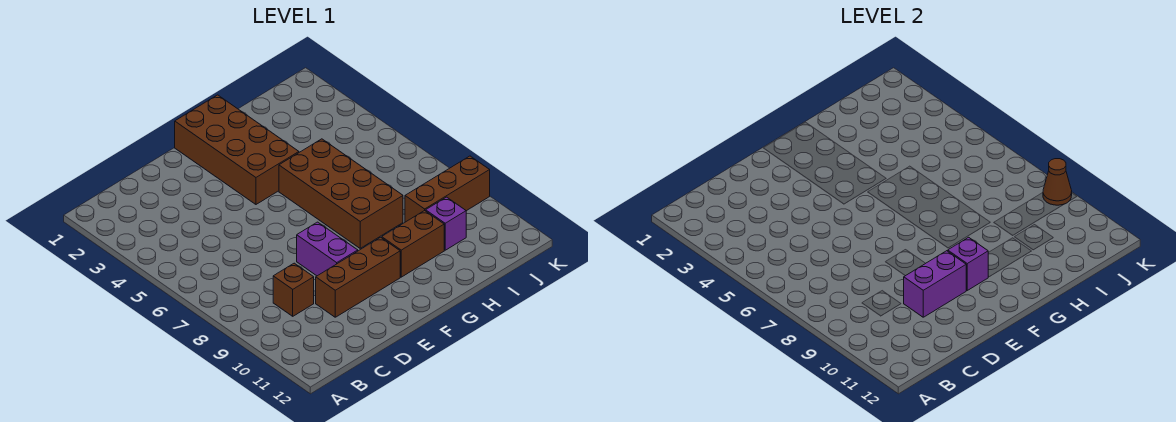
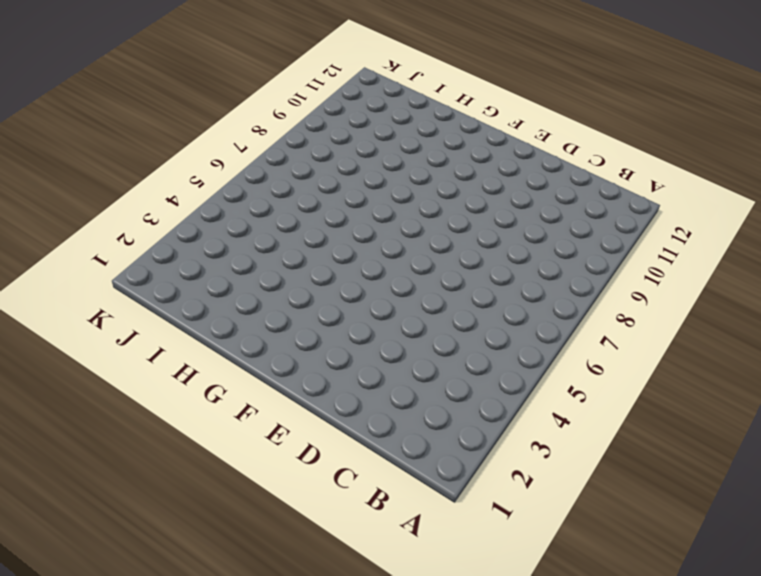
none -> brown 1x1 brick [273,263,314,316]
none -> brown 1x3 brick [316,237,400,317]

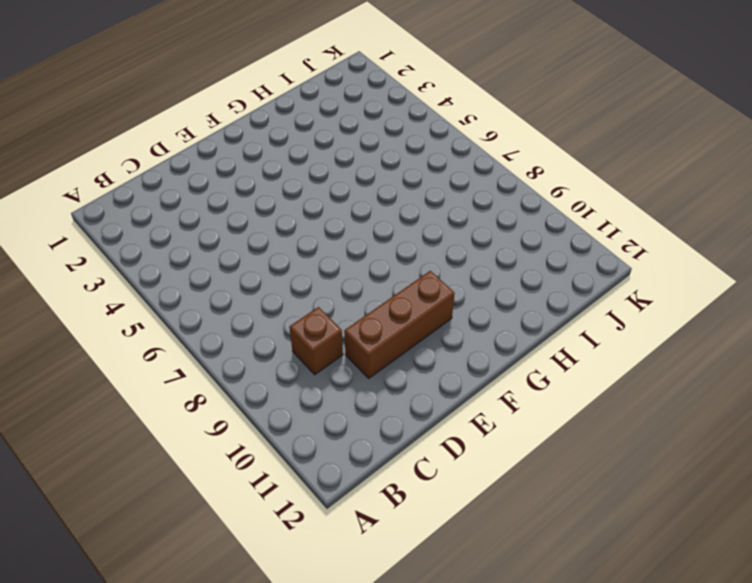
none -> purple 1x2 brick [297,222,358,276]
none -> brown 2x4 brick [175,95,299,204]

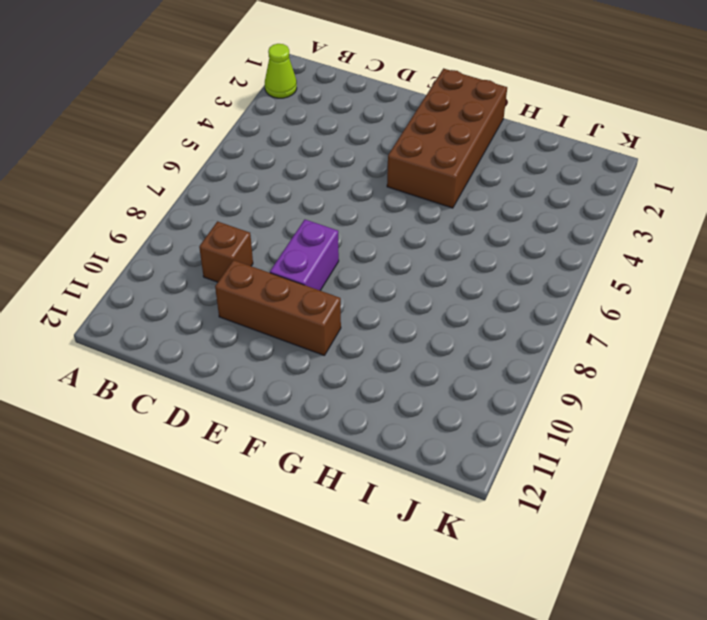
lime 1x1 cone [265,44,297,98] -> none
none -> brown 2x4 brick [279,139,403,248]
none -> brown 1x2 brick [382,211,444,277]

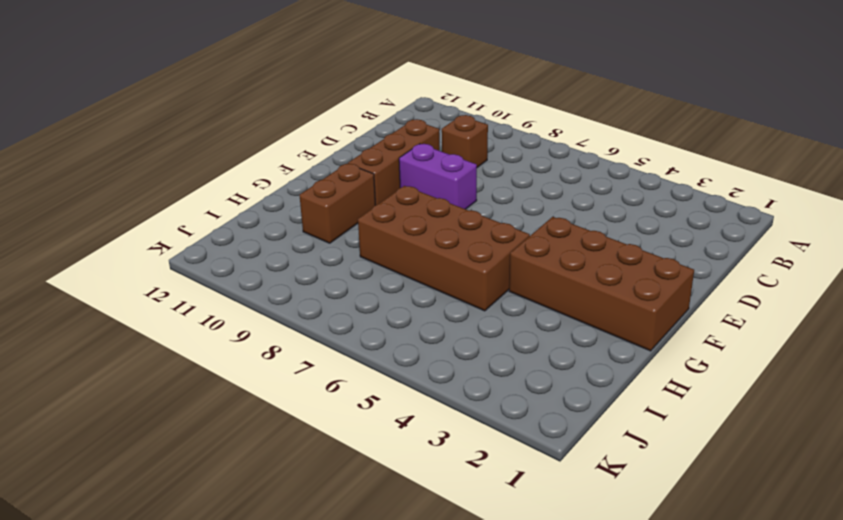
none -> brown 1x3 brick [405,156,490,222]
none -> purple 1x1 brick [426,197,466,250]

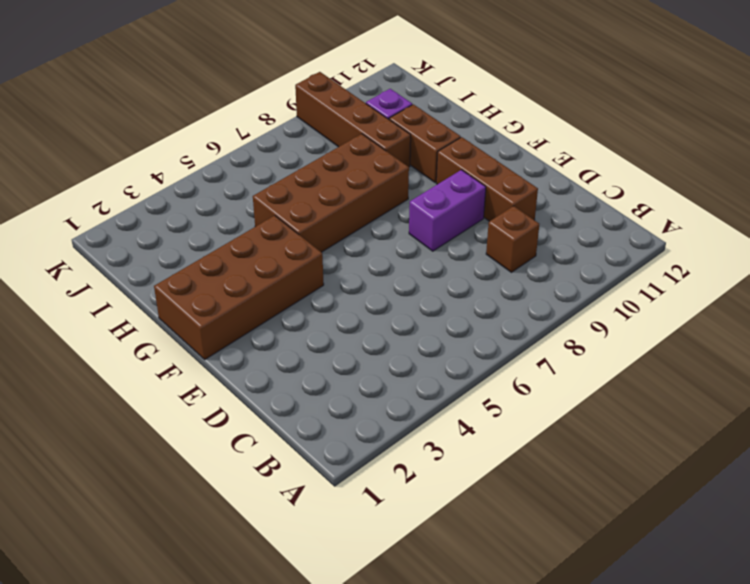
brown 1x4 brick [295,72,411,167] -> brown 1x3 brick [405,156,490,222]
none -> purple 1x2 brick [904,251,967,317]
none -> purple 1x1 brick [948,237,988,290]

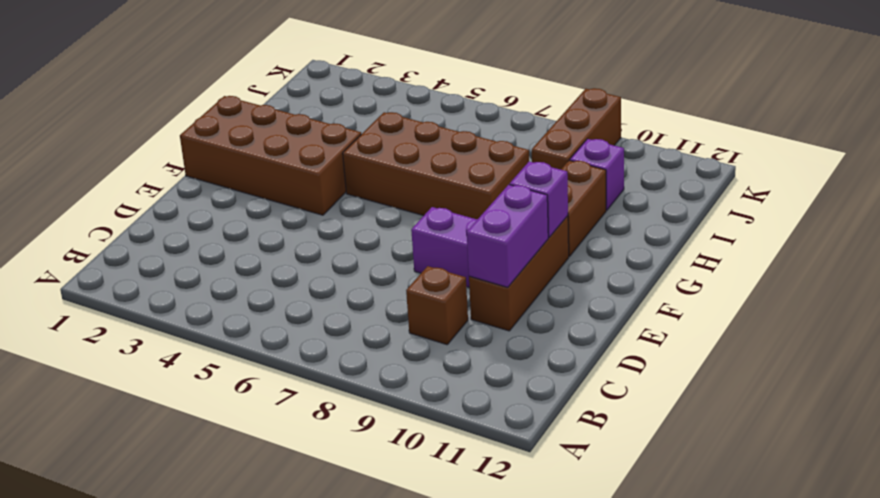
none -> brown 1x1 cone [1043,159,1072,205]

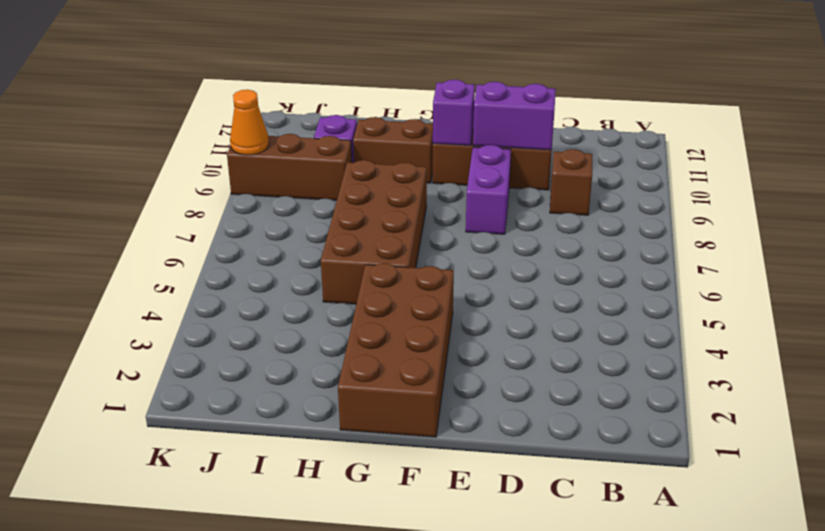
orange 1x1 cone [230,90,269,155] -> brown 1x1 cone [1043,159,1072,205]

